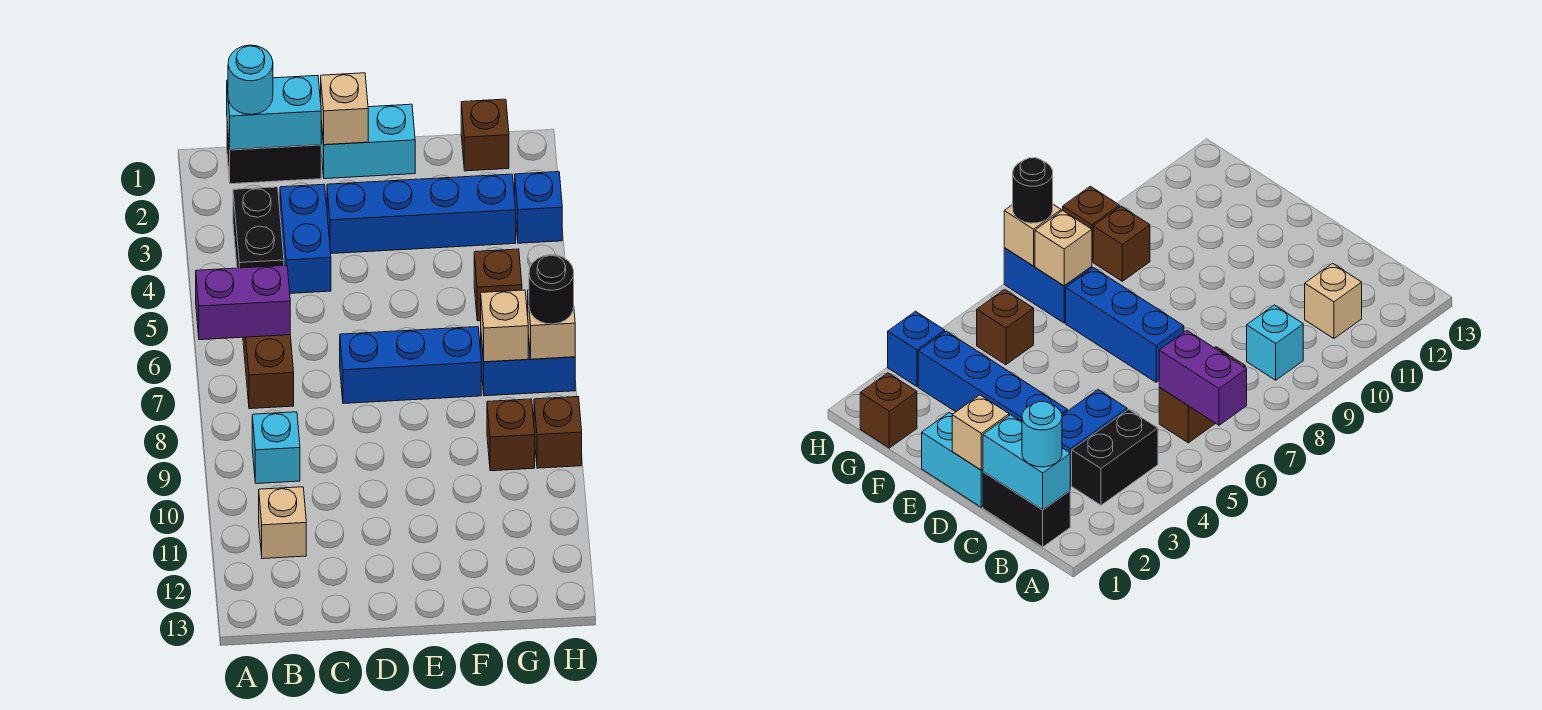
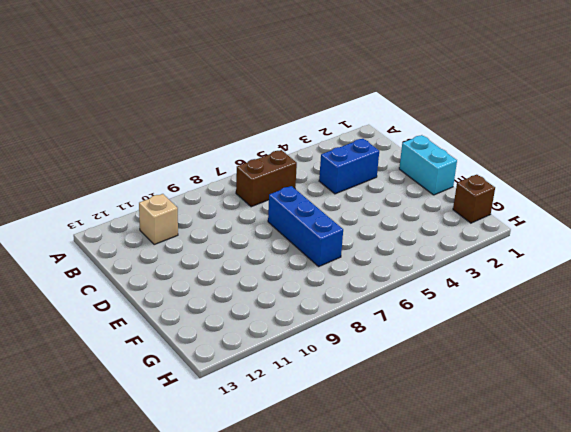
none -> black 1x2 brick [227,125,321,184]
none -> black 1x2 brick [233,187,284,268]
none -> cyan 1x1 brick [252,412,300,484]

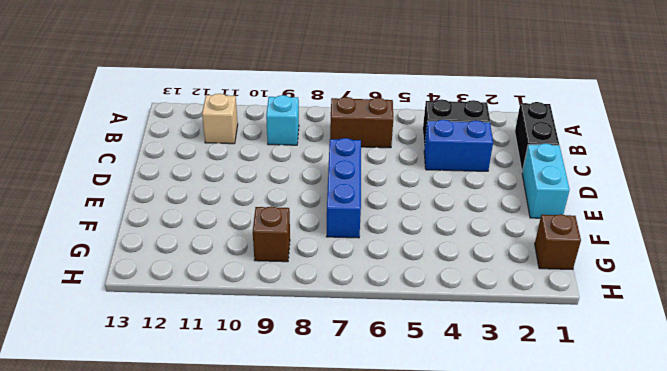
none -> blue 1x4 brick [327,174,516,254]
none -> brown 1x1 brick [474,249,522,321]
none -> blue 1x2 brick [481,335,575,396]

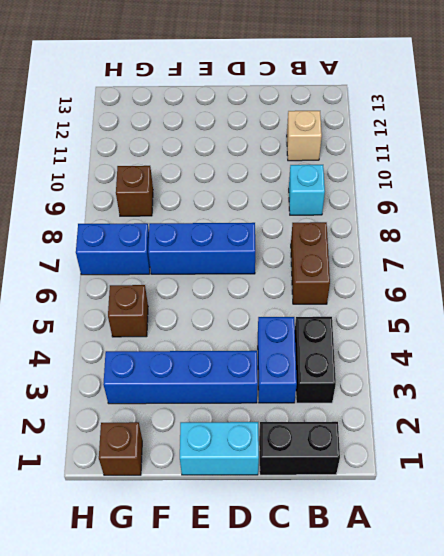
none -> blue 1x1 brick [515,172,562,243]
none -> brown 1x1 brick [534,397,582,468]
none -> purple 1x2 brick [196,265,290,340]

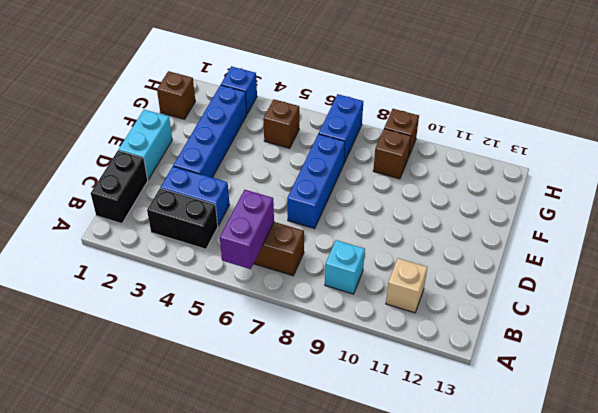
none -> cyan 1x2 brick [227,75,321,150]
none -> tan 1x1 brick [321,73,368,145]
none -> tan 1x1 brick [481,290,528,362]

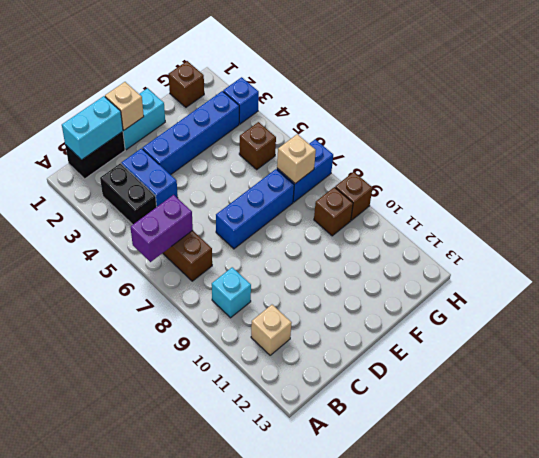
none -> tan 1x1 brick [528,290,575,359]
none -> cyan 1x1 round brick [228,45,273,115]
none -> black 1x1 round brick [529,255,574,324]

